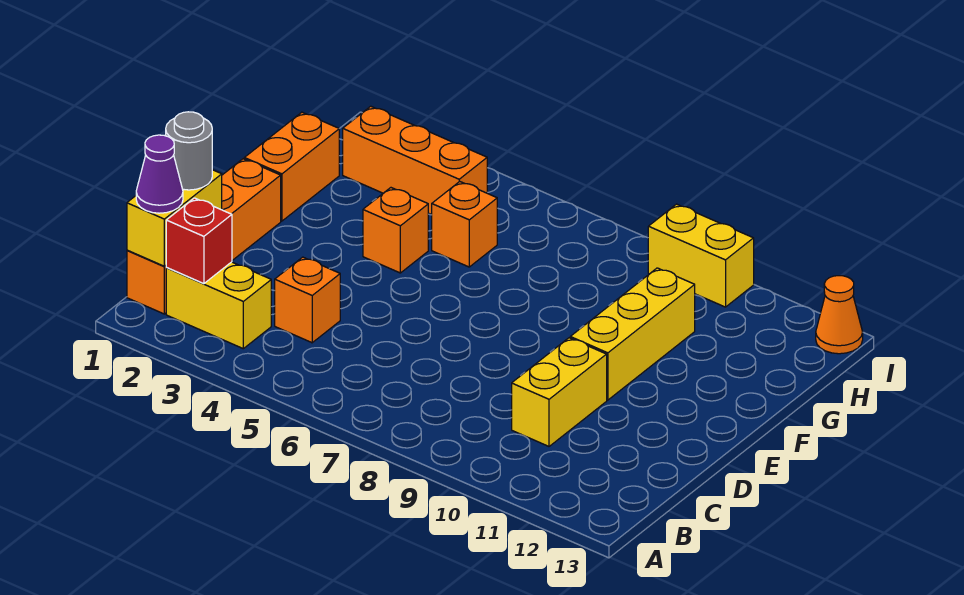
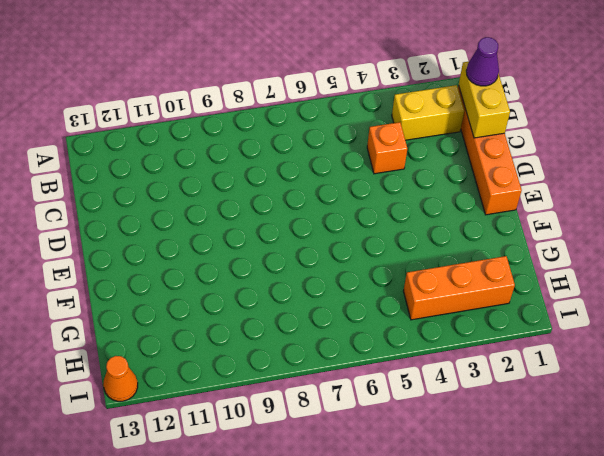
none -> yellow 1x2 brick [512,338,607,446]
none -> yellow 1x3 brick [570,268,695,400]
none -> orange 1x2 brick [244,112,339,221]

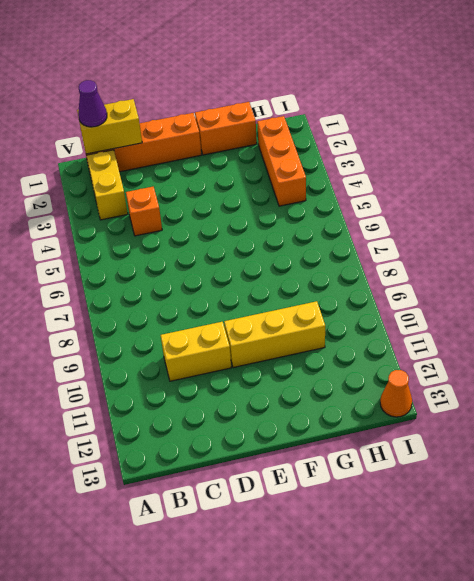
none -> orange 1x1 brick [363,188,428,273]
none -> orange 1x1 brick [432,181,497,267]
none -> yellow 1x2 brick [648,204,754,307]

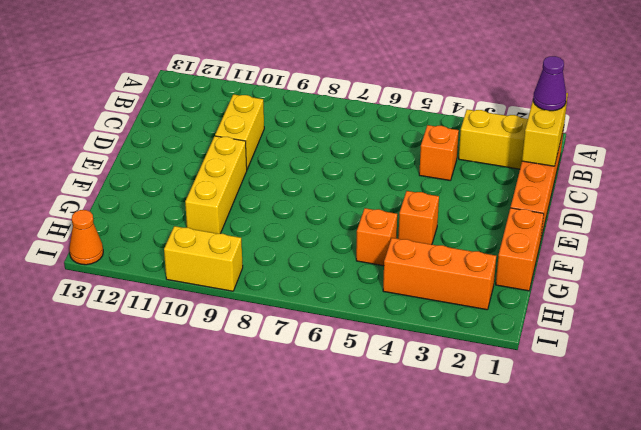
none -> red 1x1 brick [166,198,232,284]
none -> grey 1x1 round brick [166,112,212,190]

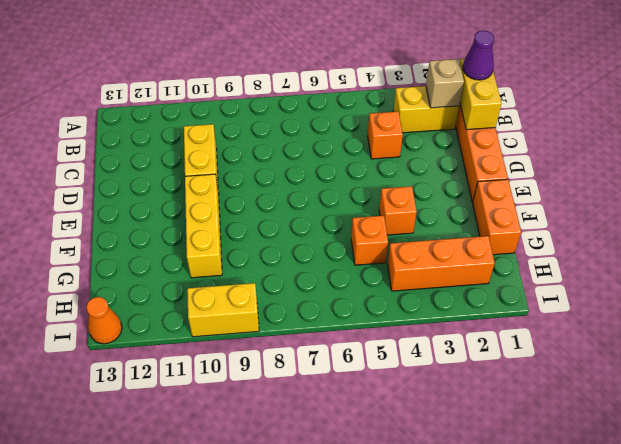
tan 1x1 brick [426,59,464,108] -> red 1x1 brick [166,198,232,284]
none -> grey 1x1 round brick [166,112,212,190]

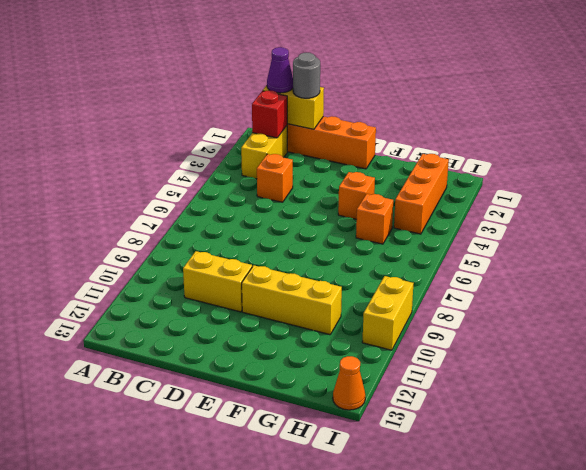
none -> orange 1x2 brick [244,112,339,221]

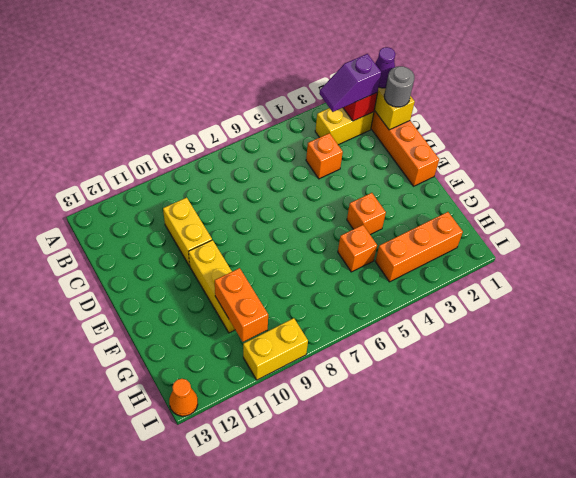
purple 1x2 slope [319,54,381,112] -> none
orange 1x2 brick [215,268,268,342] -> orange 1x2 brick moved to [244,112,339,221]

